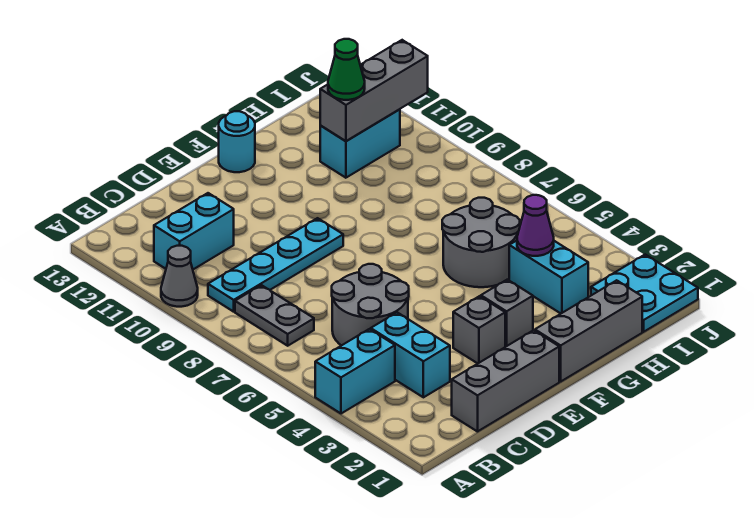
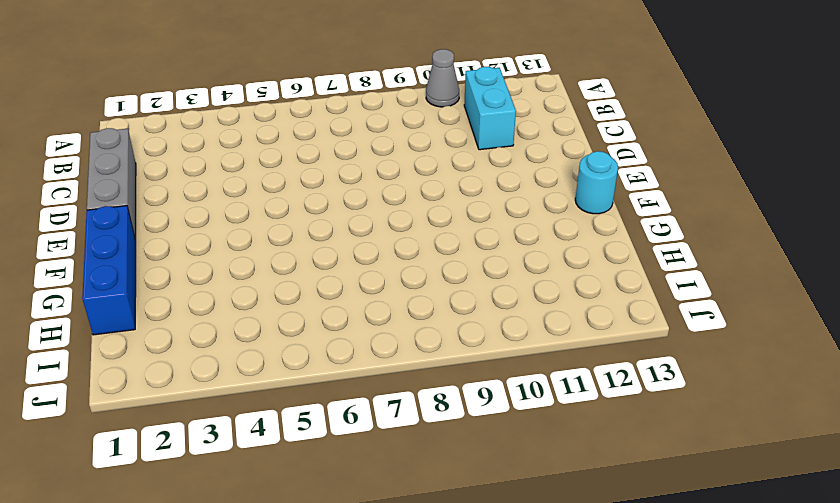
blue 1x3 brick [82,206,136,335] -> grey 1x3 brick [535,280,642,382]
none -> cyan 1x2 brick [315,329,395,414]
none -> grey 1x2 plate [235,285,314,346]
none -> cyan 1x4 plate [208,218,343,312]

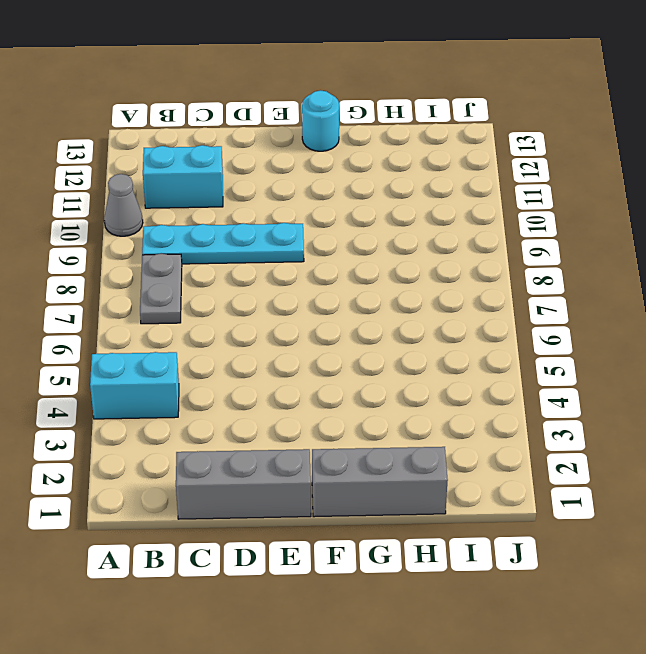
none -> cyan 1x2 brick [371,312,450,397]
none -> grey 2x2 round brick [332,264,409,346]
none -> grey 1x1 brick [453,296,505,363]

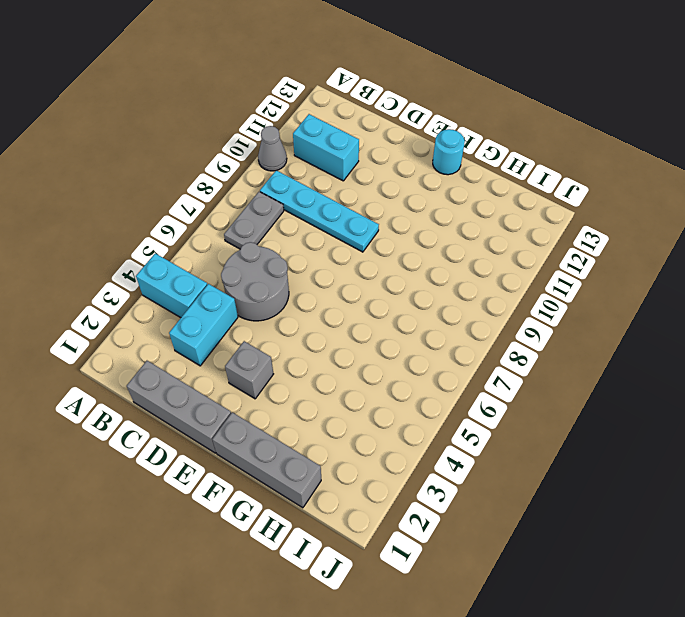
none -> grey 1x1 brick [481,280,533,347]
none -> grey 2x2 round brick [442,198,520,287]
none -> cyan 1x2 brick [509,241,588,313]

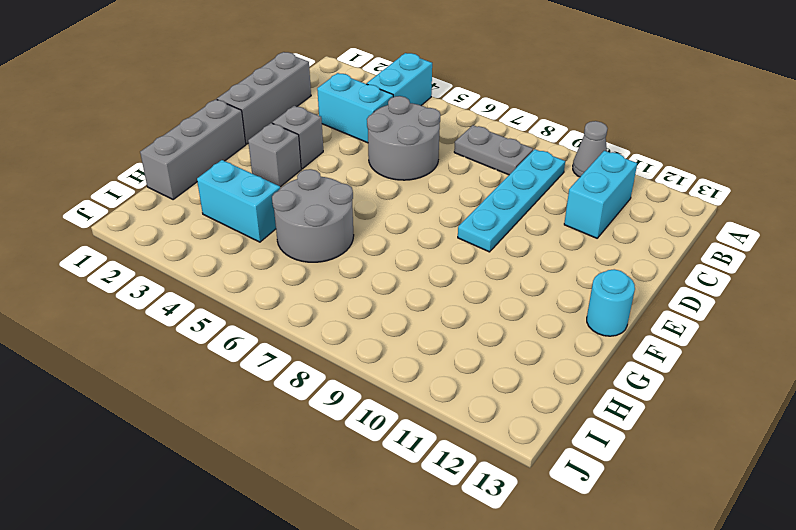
none -> cyan 1x2 brick [320,109,400,178]
none -> cyan 2x2 plate [591,255,698,332]
none -> purple 1x1 cone [517,195,554,256]

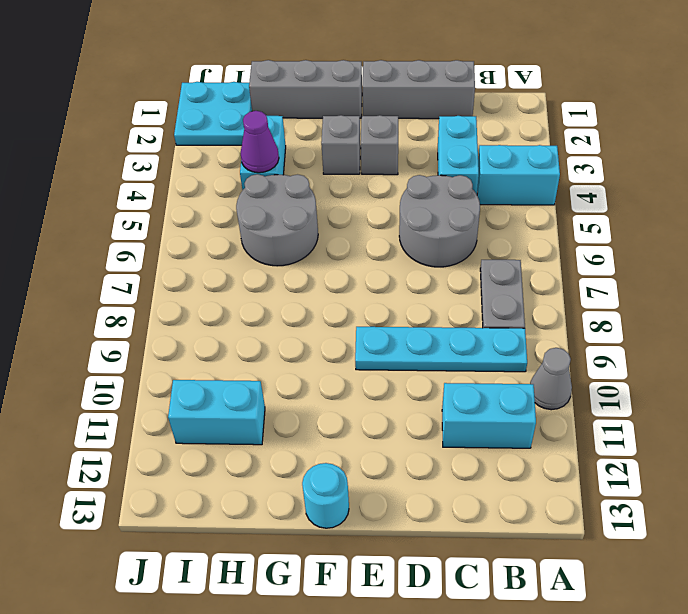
none -> grey 1x3 brick [320,40,428,141]
none -> green 1x1 cone [328,39,365,100]

